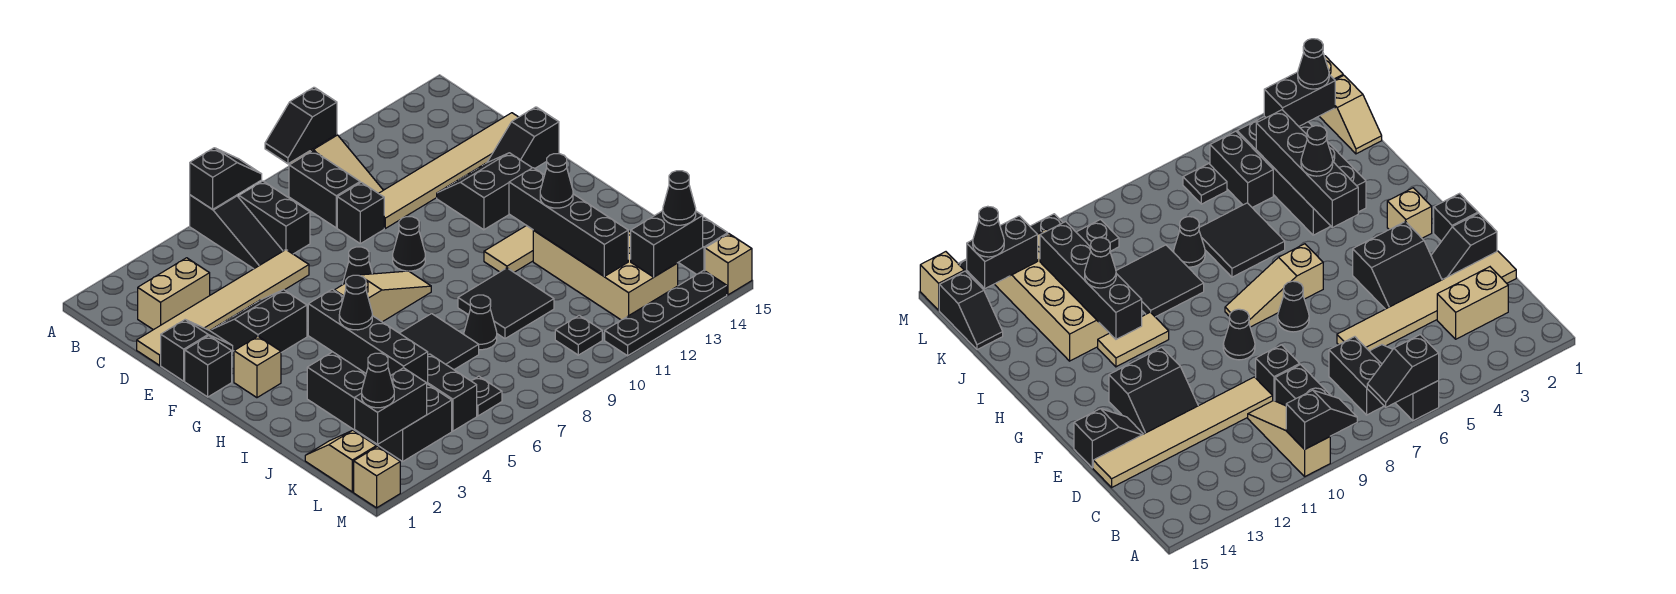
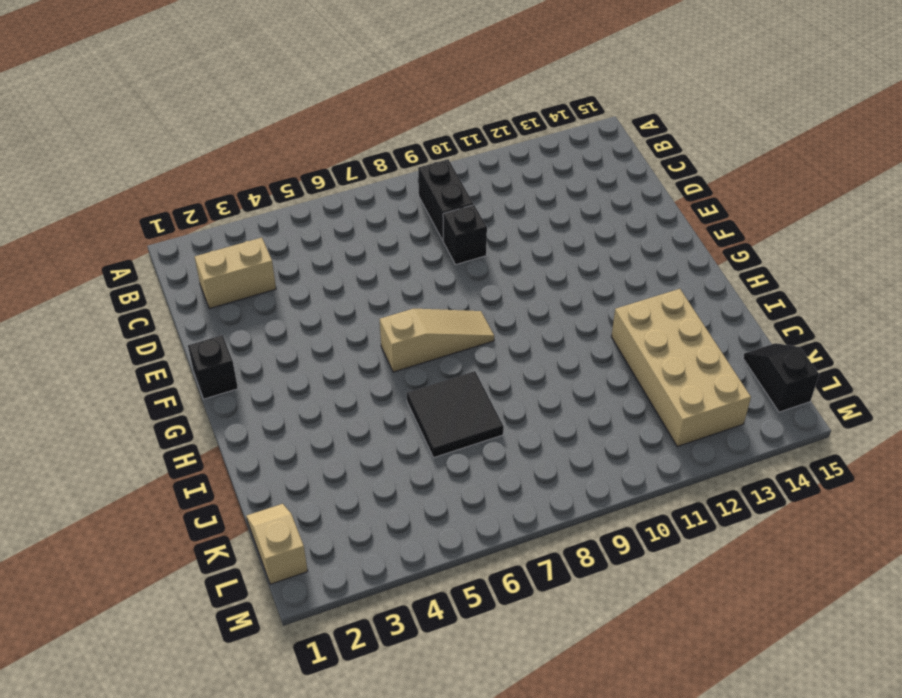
none -> black 1x3 slope [190,195,283,269]
none -> tan 1x3 slope [290,135,383,193]
none -> black 1x2 brick [239,181,310,254]
none -> tan 1x6 tile [137,250,309,365]

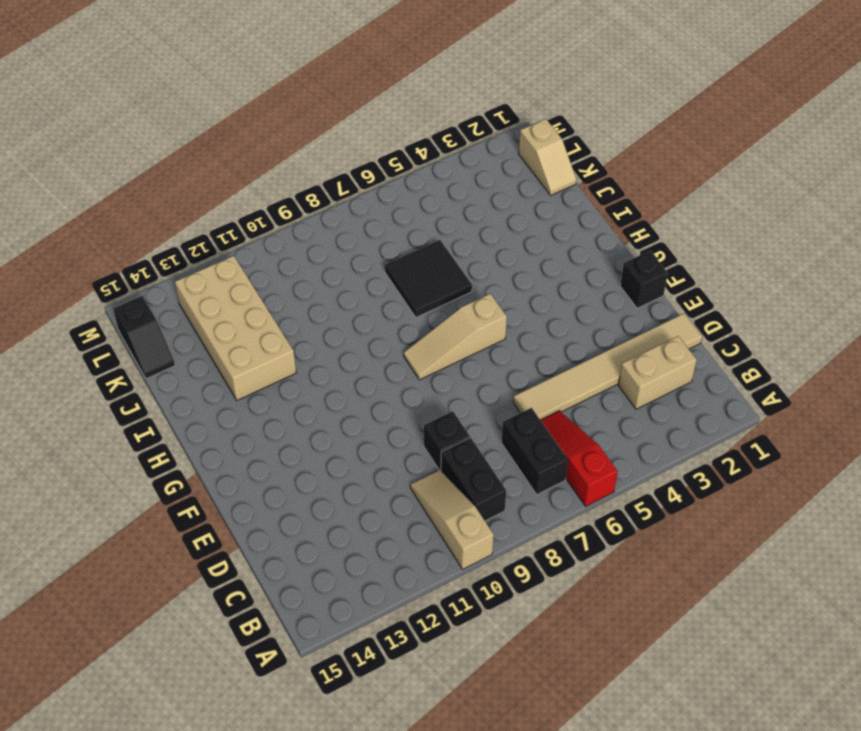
red 1x3 slope [541,411,618,506] -> black 1x3 slope [190,195,283,269]
none -> tan 1x6 tile [379,113,518,228]
none -> black 1x2 slope [161,320,233,381]
none -> black 2x2 slope [211,290,307,353]
none -> black 2x2 slope [437,153,532,230]

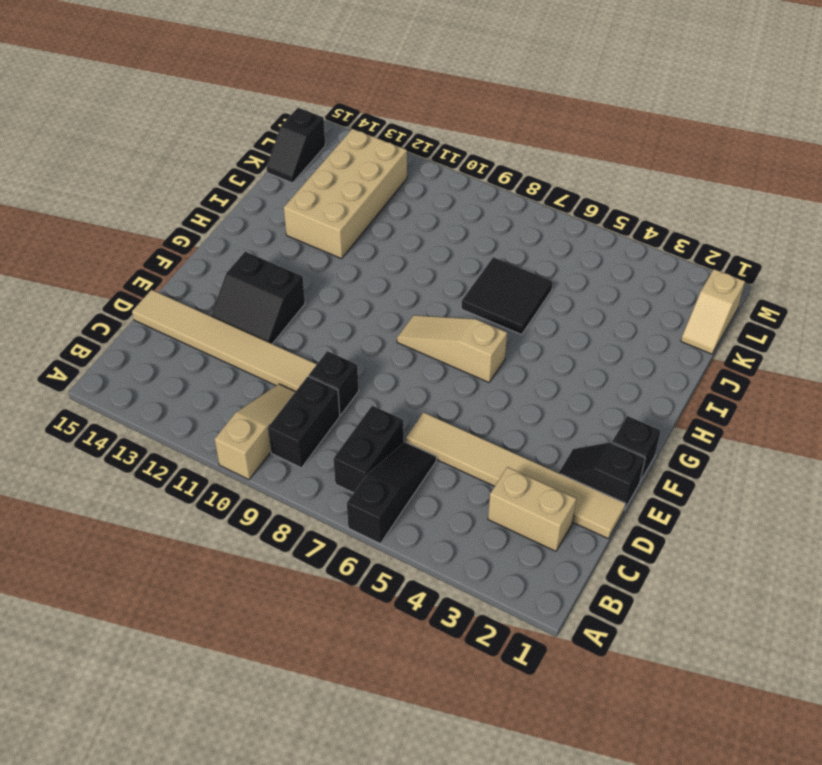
none -> black 2x2 slope [211,290,307,353]
none -> black 1x2 slope [487,107,559,168]
none -> black 1x1 cone [343,247,372,284]
none -> black 1x1 cone [393,217,425,271]

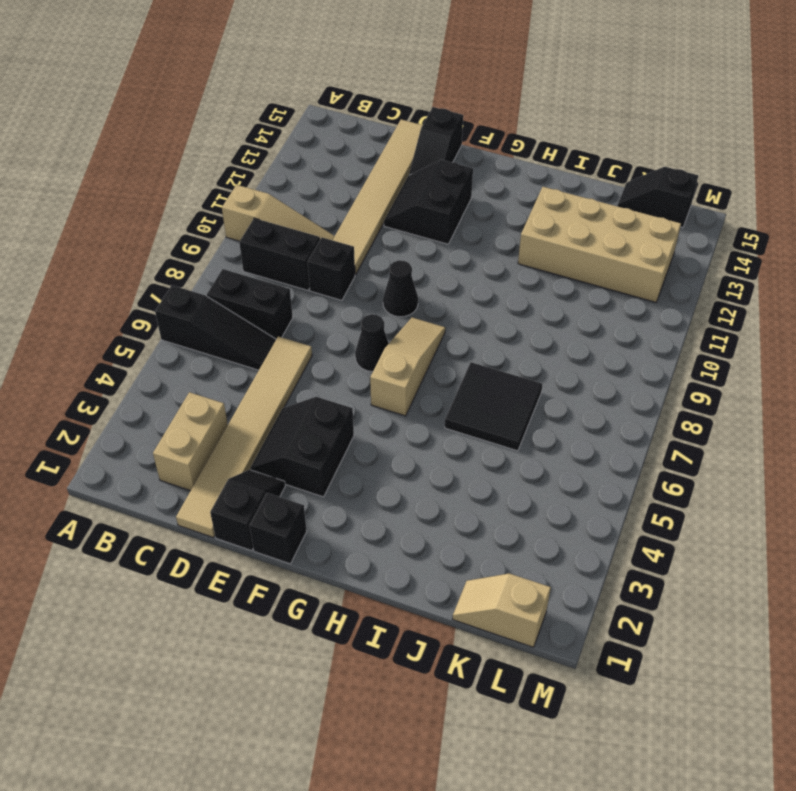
none -> tan 1x1 brick [234,336,281,398]
none -> tan 1x2 tile [484,225,533,272]
none -> black 2x4 brick [307,352,452,461]
none -> black 2x2 tile [458,268,554,339]

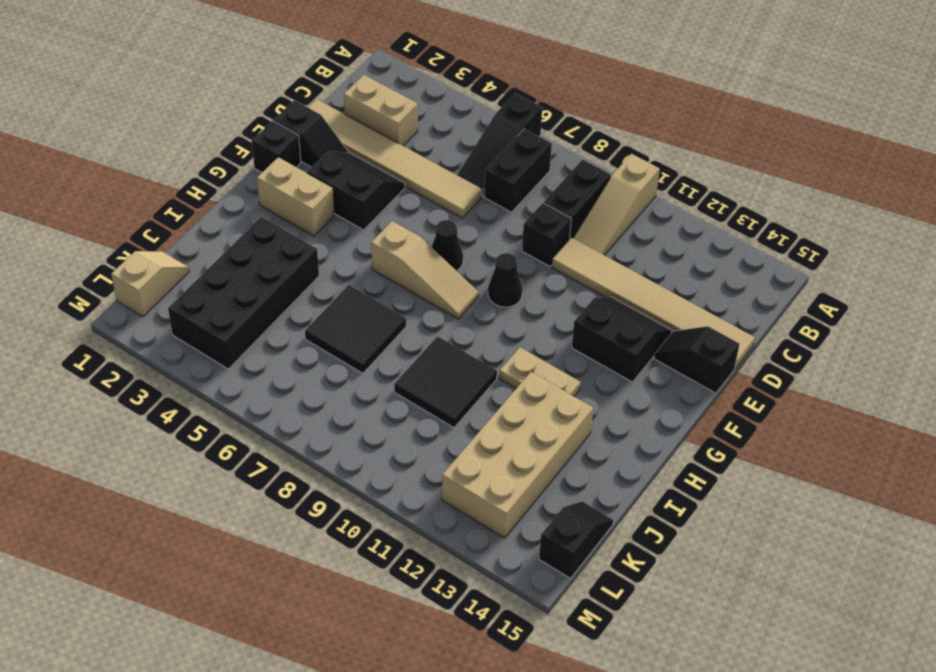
tan 1x2 brick [257,157,335,236] -> tan 1x1 brick [234,336,281,398]
tan 1x2 plate [499,347,580,396] -> tan 1x2 tile [484,225,533,272]
none -> black 1x1 cone [464,295,497,350]
none -> black 1x2 brick [428,354,477,431]
none -> black 1x1 plate [471,376,502,416]
none -> black 1x1 plate [555,315,602,355]

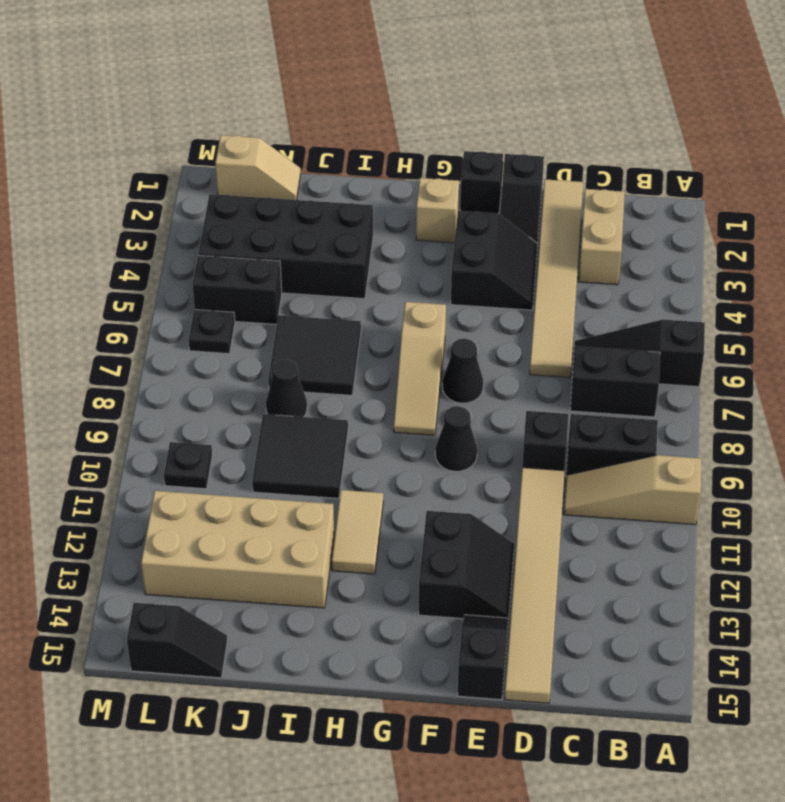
none -> tan 1x1 brick [354,447,400,508]
none -> black 1x4 plate [605,270,727,356]
none -> tan 1x1 brick [705,234,752,295]
none -> black 1x2 slope [190,148,262,209]

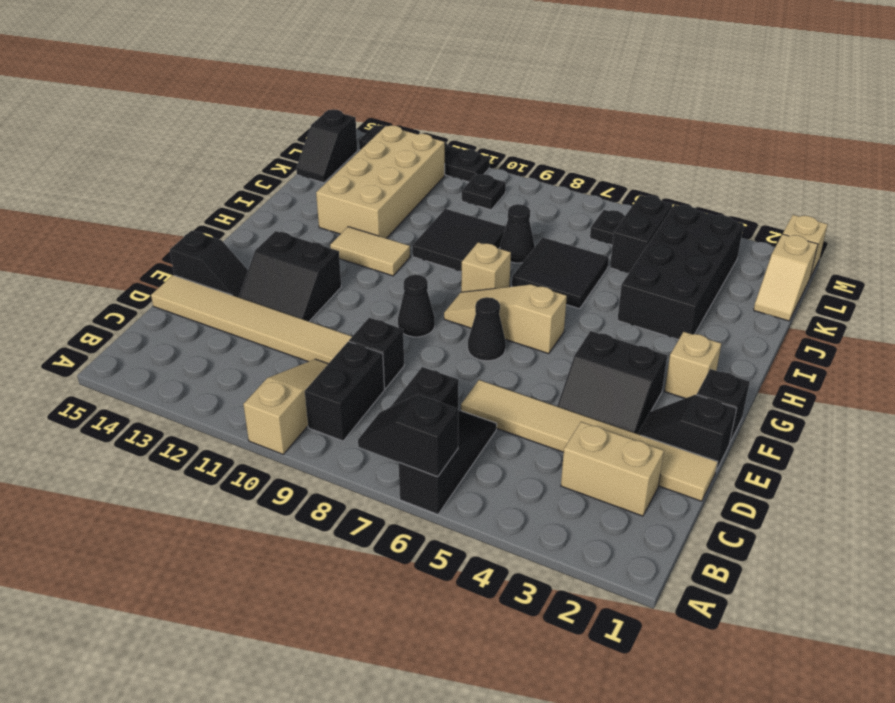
tan 1x1 brick [461,242,511,292] -> tan 1x1 brick moved to [705,234,752,295]
none -> black 1x2 slope [265,87,337,164]
none -> black 1x4 brick [308,289,428,384]
none -> black 1x4 brick [509,168,628,276]
none -> black 1x2 brick [355,368,427,444]

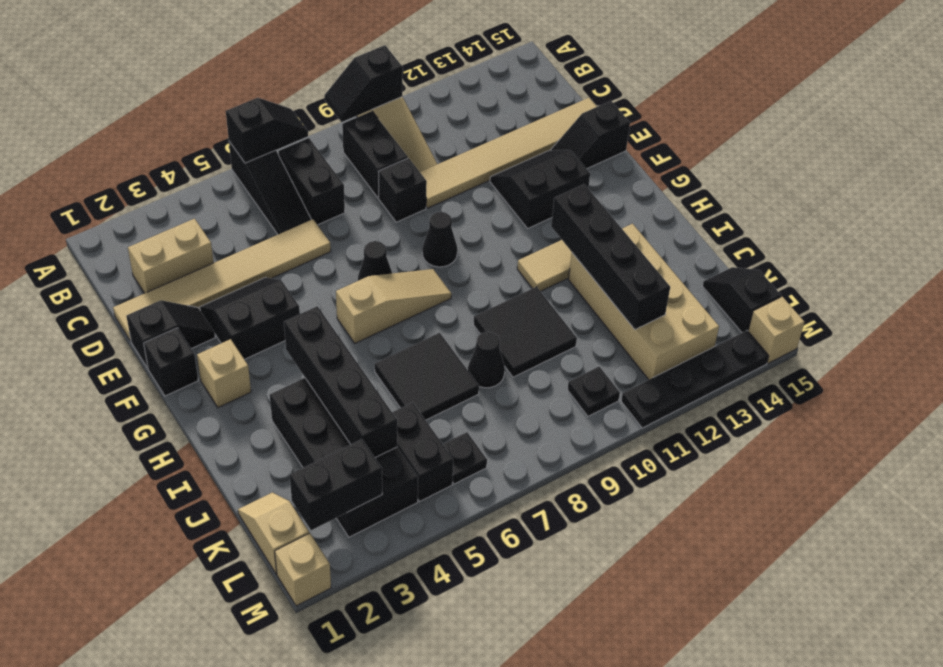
none -> black 1x2 brick [631,211,703,277]
none -> black 1x1 cone [339,275,372,330]
none -> black 1x1 cone [540,154,573,208]
none -> black 1x1 cone [362,353,394,408]

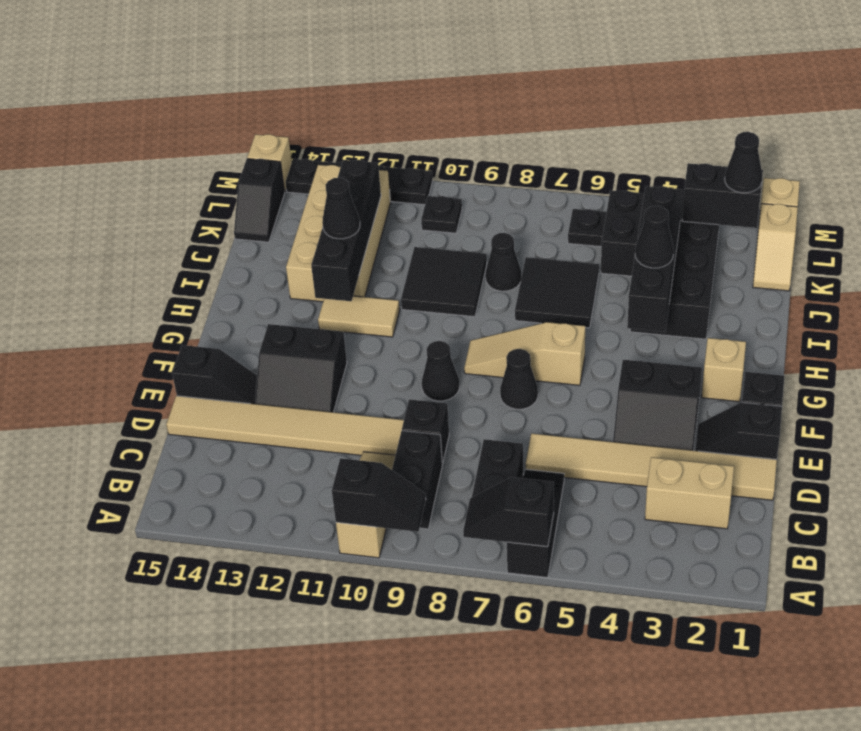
none -> black 1x2 brick [631,211,703,277]
none -> black 1x1 cone [663,171,696,225]

